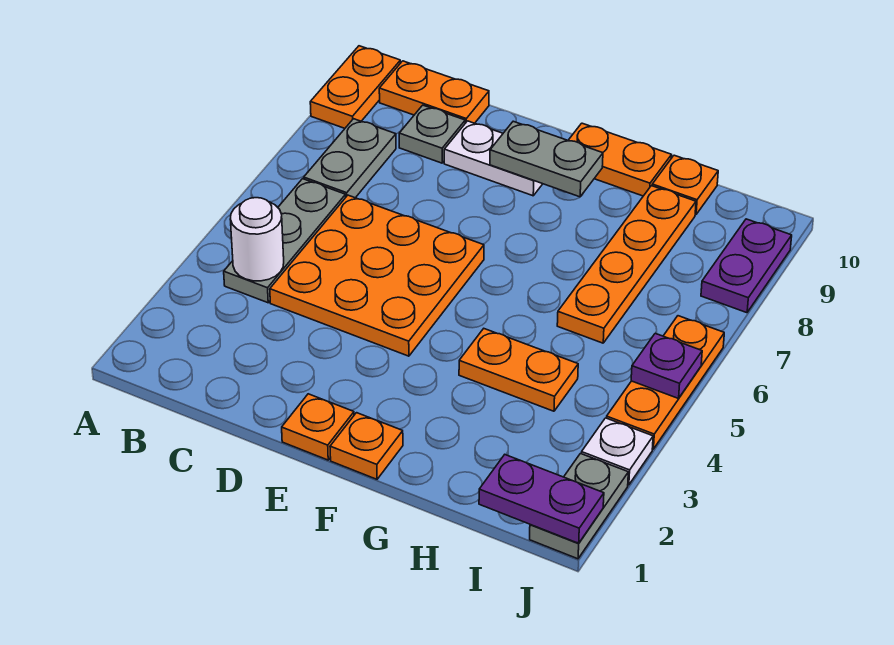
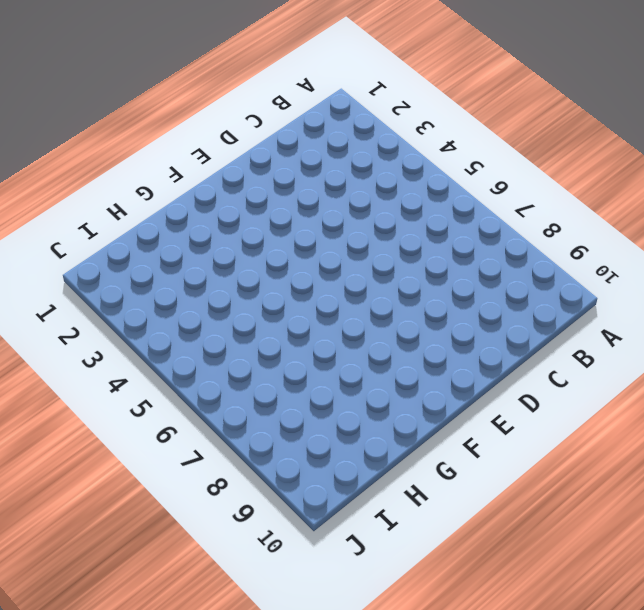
none -> orange 1x2 plate [310,46,400,128]
none -> grey 1x3 plate [224,179,346,303]
none -> grey 1x2 plate [304,119,396,198]

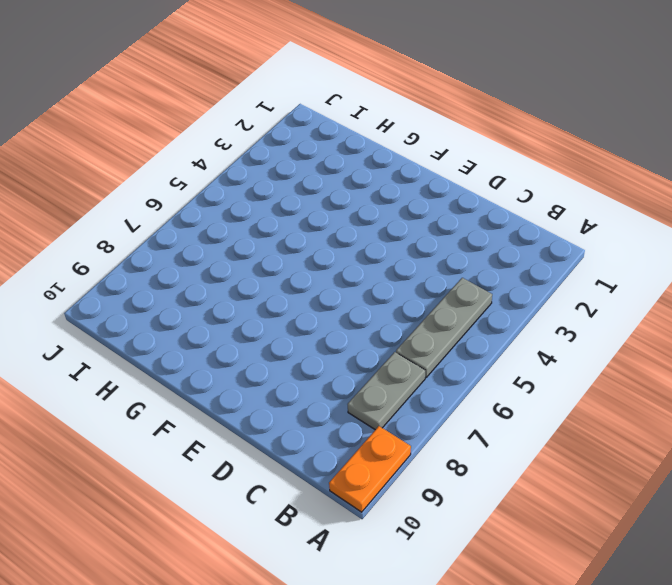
none -> orange 1x2 plate [379,61,489,123]
none -> orange 3x3 plate [270,195,484,356]
none -> grey 1x1 plate [399,105,465,163]

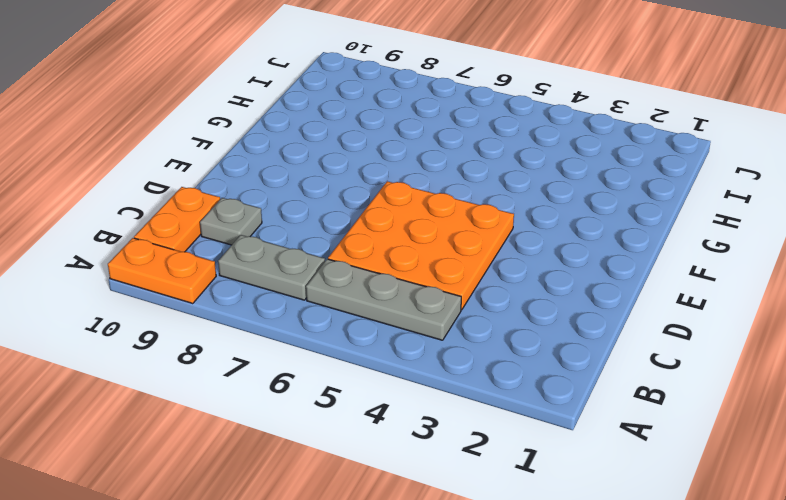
none -> white 1x2 plate [444,121,542,196]
none -> orange 1x1 plate [282,394,354,460]
none -> orange 1x1 plate [330,413,403,479]

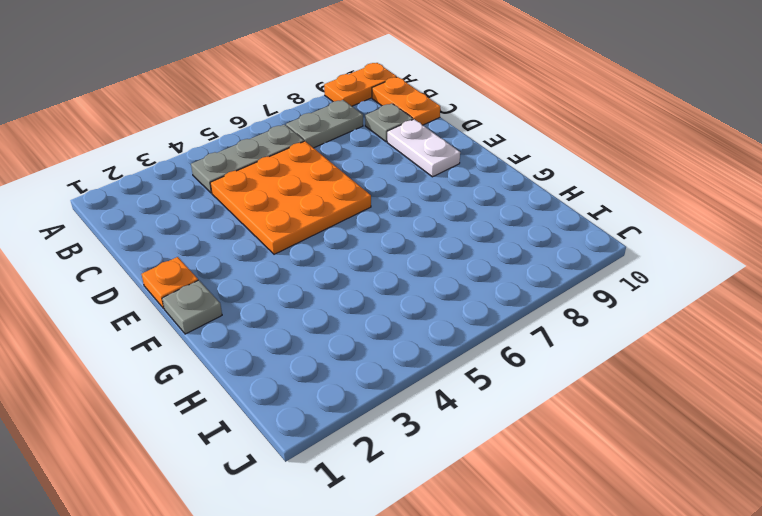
grey 1x1 plate [162,280,222,334] -> orange 1x1 plate [330,413,403,479]
none -> orange 1x2 plate [568,123,672,196]
none -> orange 1x2 plate [459,329,578,411]
none -> orange 1x4 plate [557,186,696,343]

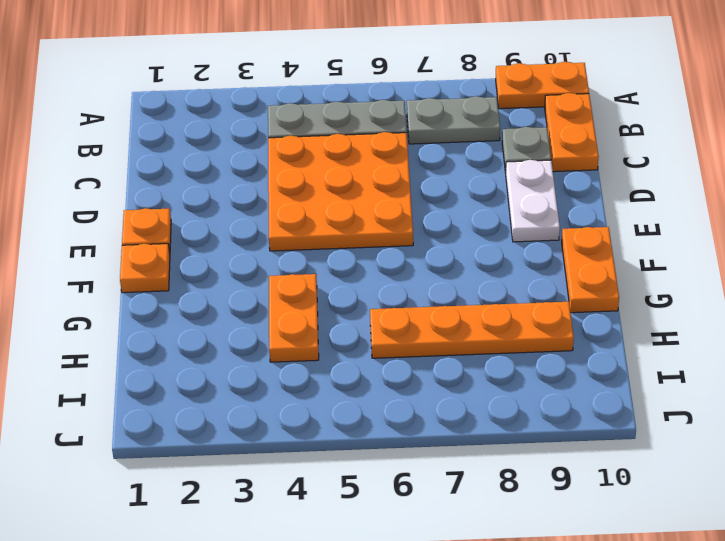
none -> orange 1x1 plate [652,155,718,215]
none -> grey 1x2 plate [530,454,628,559]
none -> white 1x1 plate [581,418,653,485]

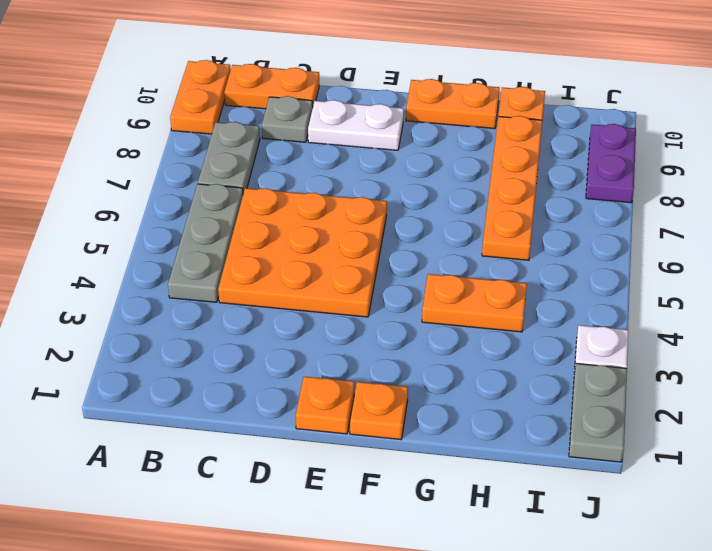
none -> orange 1x3 plate [607,316,724,449]
none -> white 1x1 round brick [230,198,284,281]
none -> grey 1x2 plate [490,121,603,197]

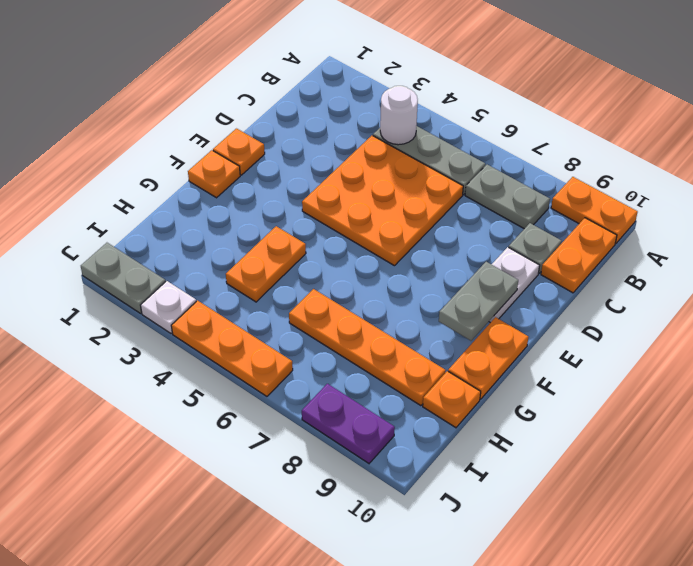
none -> purple 1x2 plate [479,455,604,543]
none -> purple 1x1 plate [631,333,702,398]

